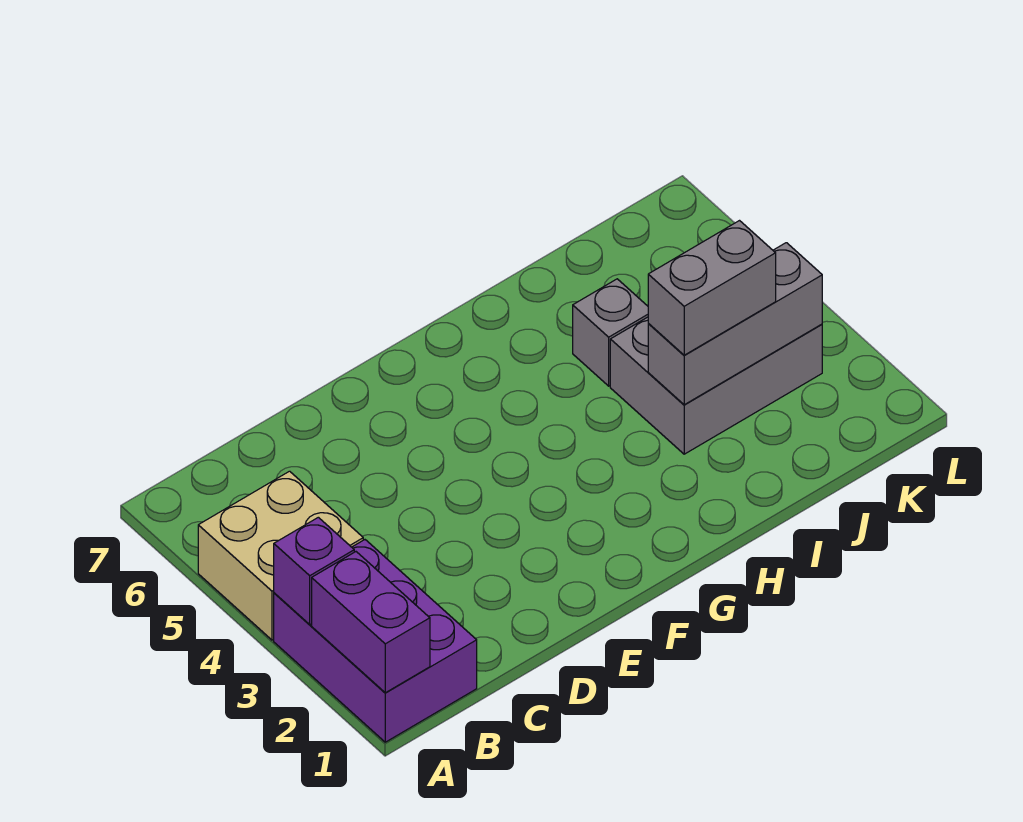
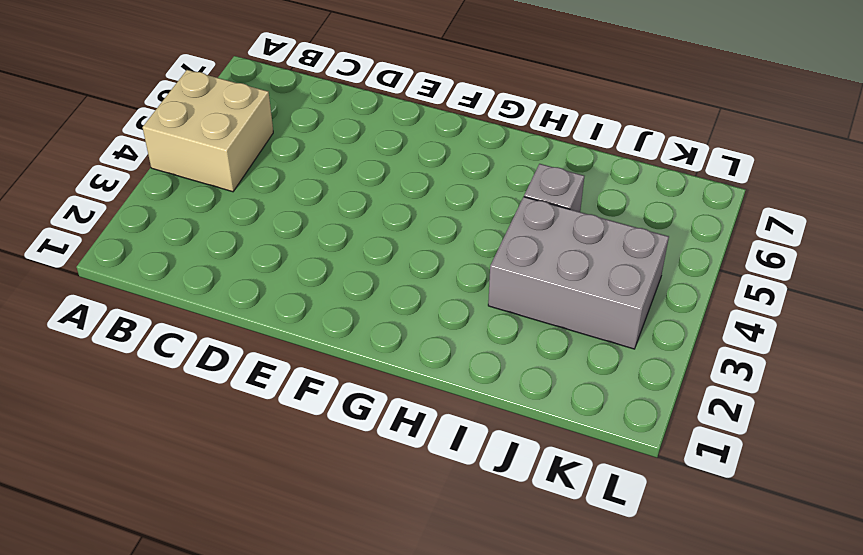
none -> purple 2x3 brick [274,540,477,742]
none -> purple 1x2 brick [312,552,430,693]

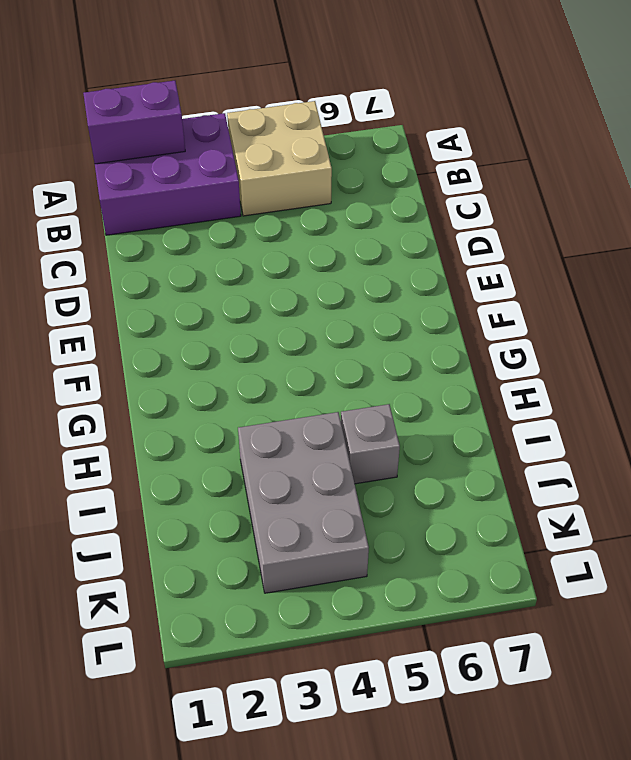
none -> purple 1x1 brick [274,517,354,625]
none -> grey 1x3 brick [648,243,822,405]

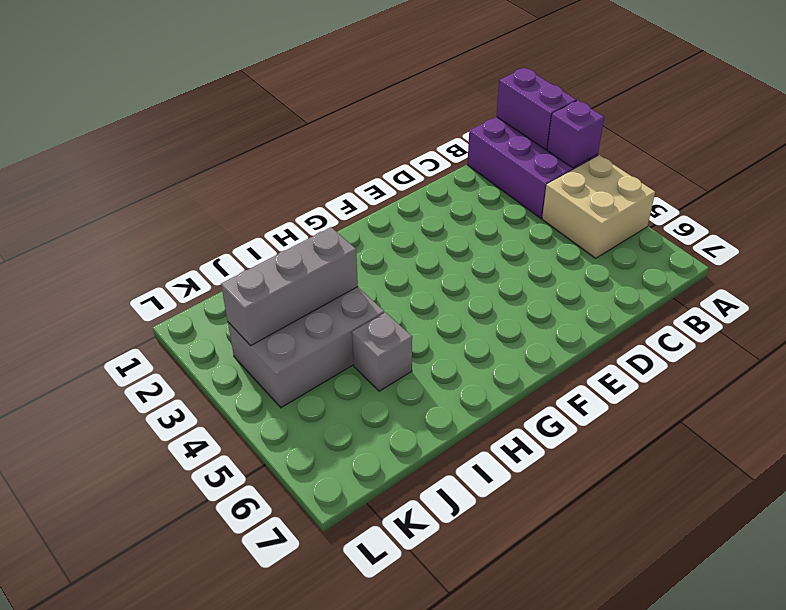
none -> grey 1x2 brick [648,221,776,355]

